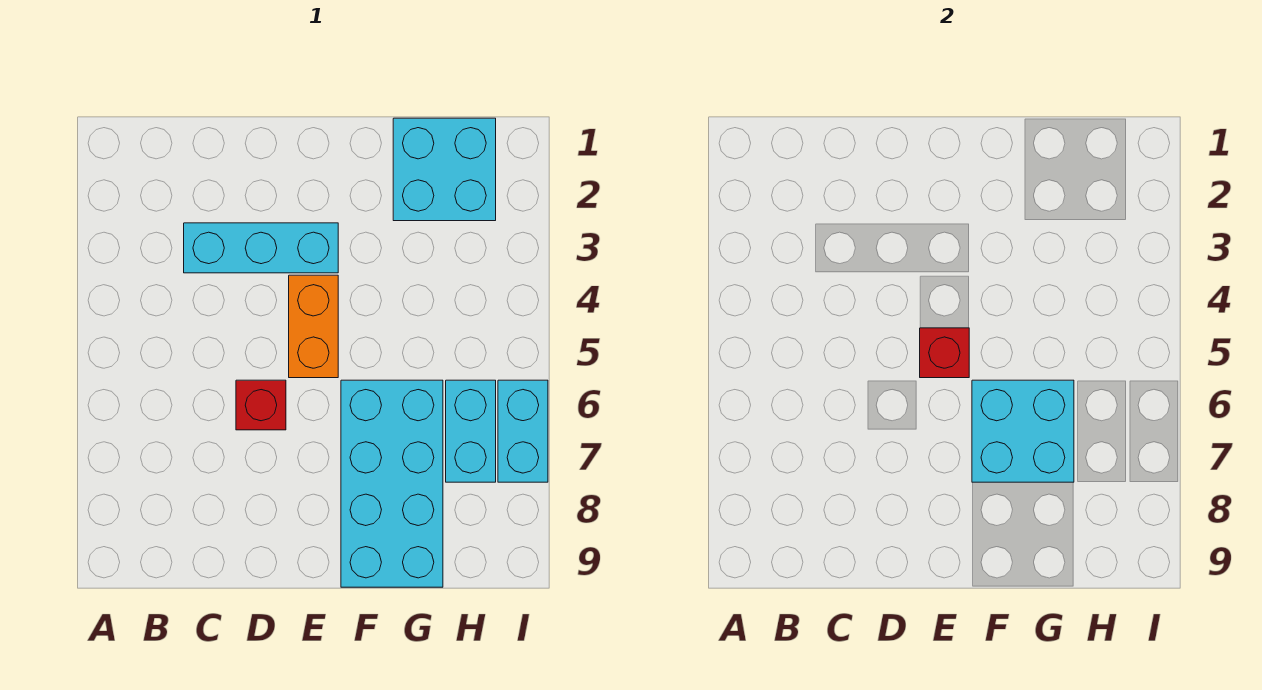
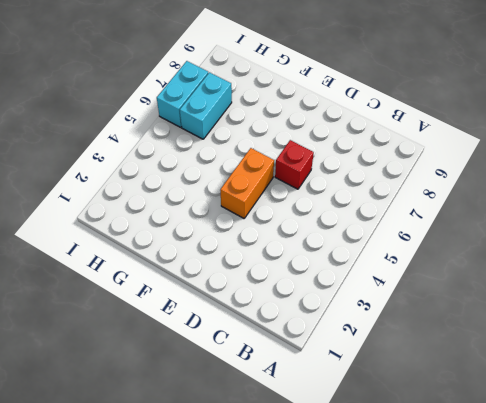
none -> cyan 1x3 brick [184,223,338,273]
none -> cyan 2x4 brick [341,380,443,587]

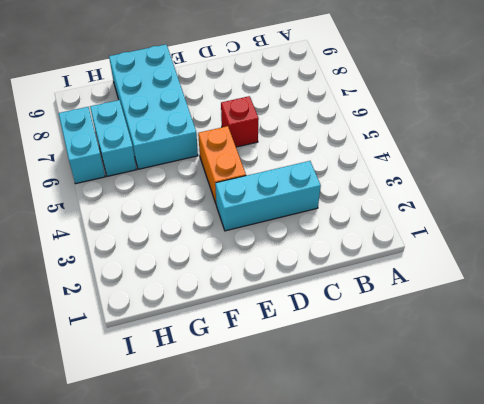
none -> cyan 2x2 brick [393,118,496,221]
none -> red 1x1 brick [920,328,969,378]

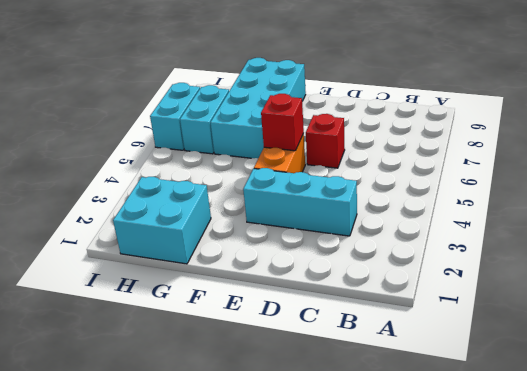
none -> cyan 2x2 brick [972,380,1074,482]

